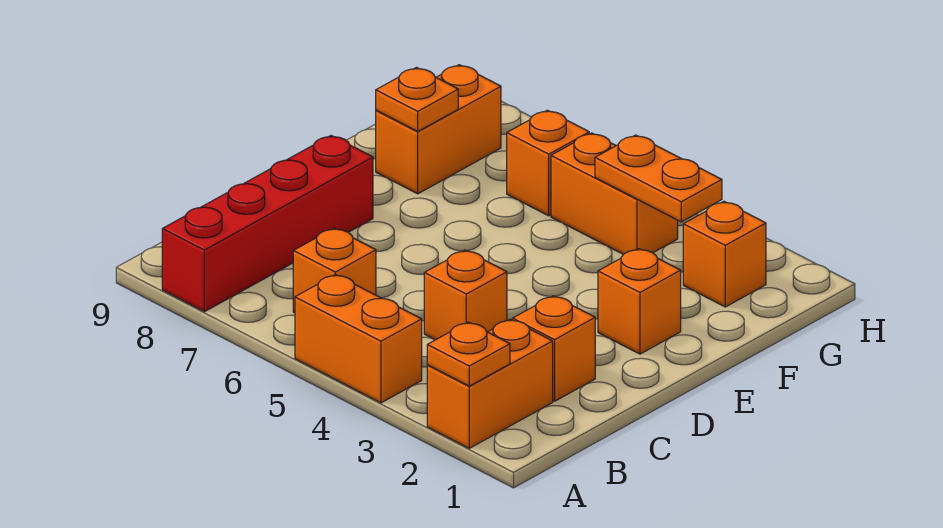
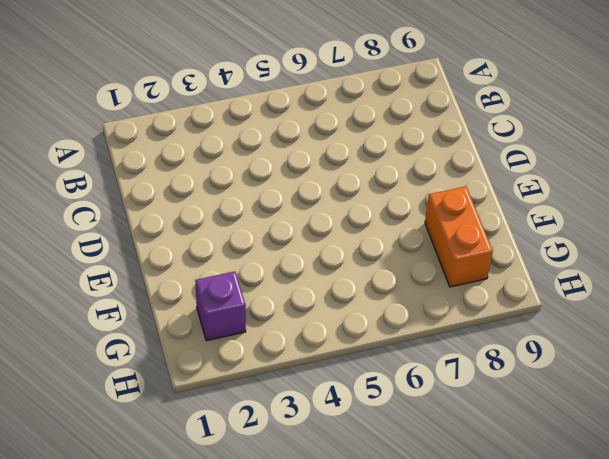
purple 1x1 brick [195,271,246,341] -> orange 1x1 brick [683,202,766,307]
none -> orange 1x2 brick [427,319,553,448]
none -> orange 1x2 brick [295,274,422,403]
none -> red 1x4 brick [162,136,373,312]

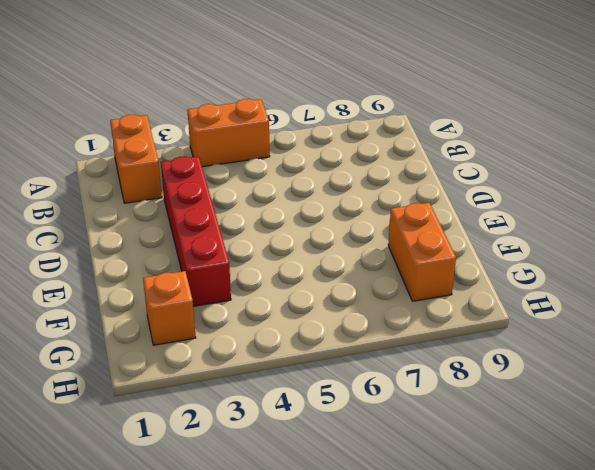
red 1x4 brick [161,156,231,306] -> red 1x4 brick moved to [162,136,373,312]
none -> orange 1x1 brick [293,228,376,313]
none -> orange 1x1 brick [513,296,595,401]
none -> orange 1x1 brick [424,250,507,340]

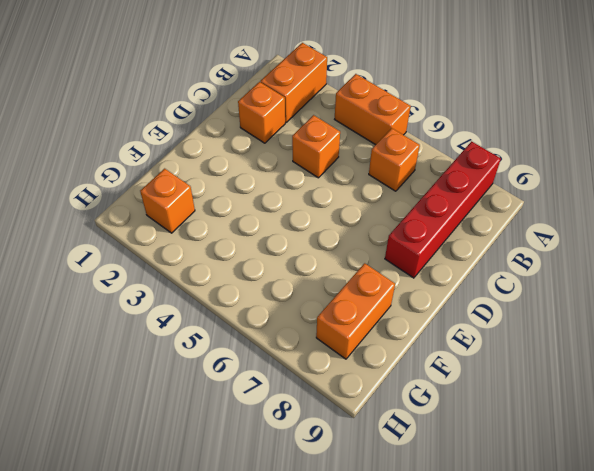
none -> orange 1x1 brick [598,249,681,354]
none -> orange 1x2 brick [551,133,678,255]
none -> orange 1x1 brick [507,110,589,216]

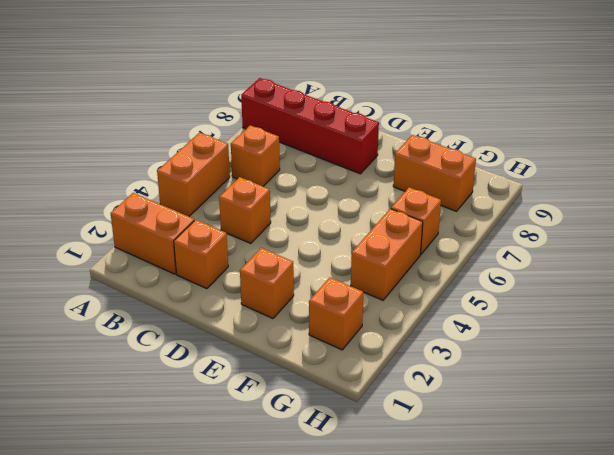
none -> orange 1x1 plate [427,322,510,386]
none -> orange 1x1 plate [376,68,458,131]
none -> orange 1x2 plate [595,135,722,222]

